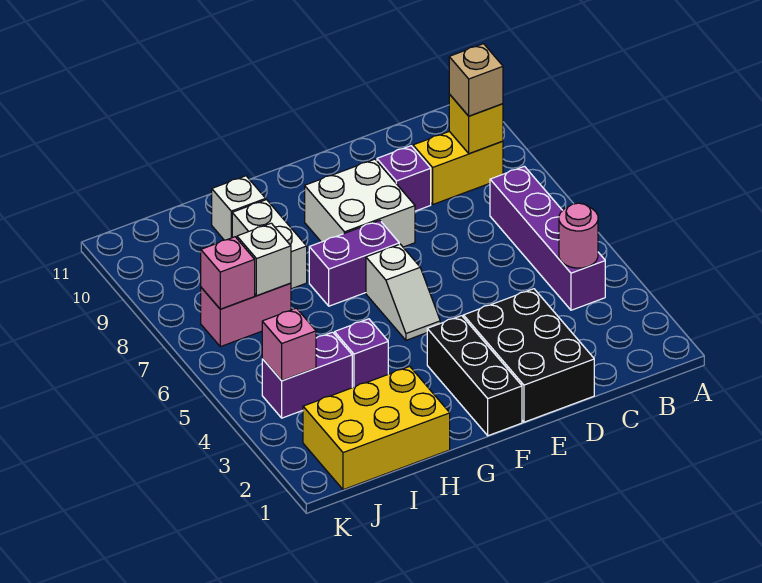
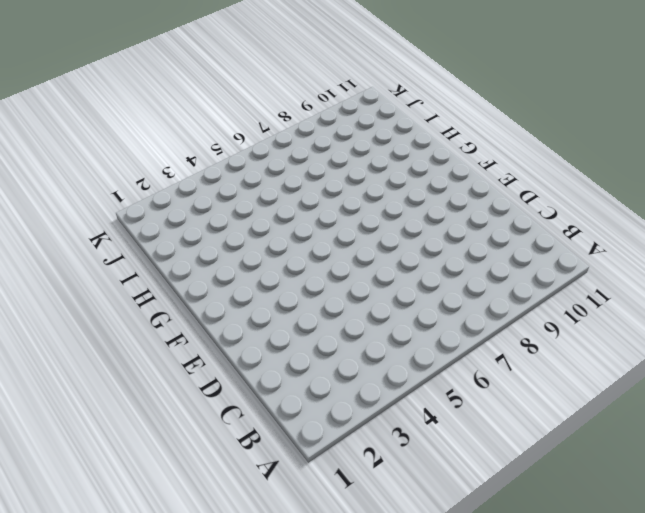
none -> purple 1x4 brick [490,166,605,310]
none -> yellow 1x2 brick [413,131,503,204]
none -> black 2x3 brick [463,289,594,422]

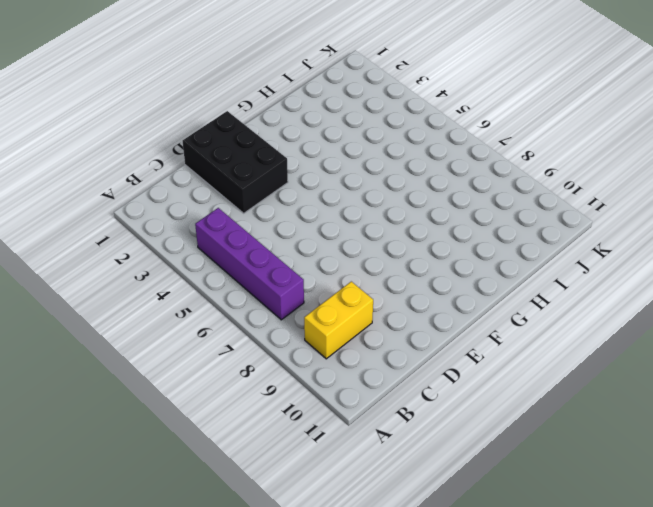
none -> purple 1x1 brick [377,146,431,211]
none -> white 2x2 brick [305,159,415,247]
none -> black 1x3 brick [427,316,522,436]

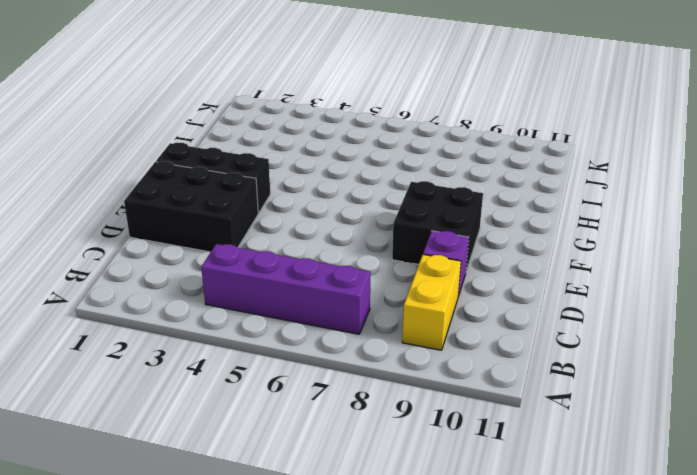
black 2x2 brick [392,181,483,271] -> white 2x2 brick [305,159,415,247]
none -> white 1x2 slope [366,244,440,340]
none -> purple 1x2 brick [309,220,399,306]
none -> yellow 2x3 brick [303,367,450,490]

